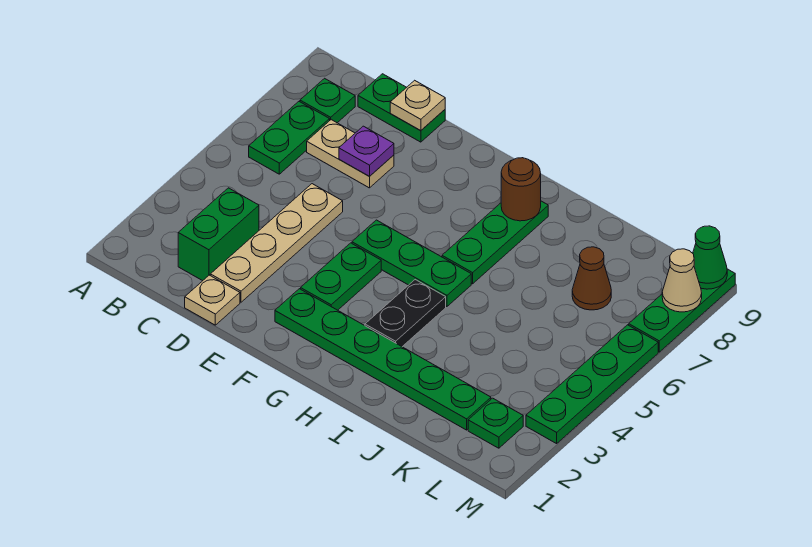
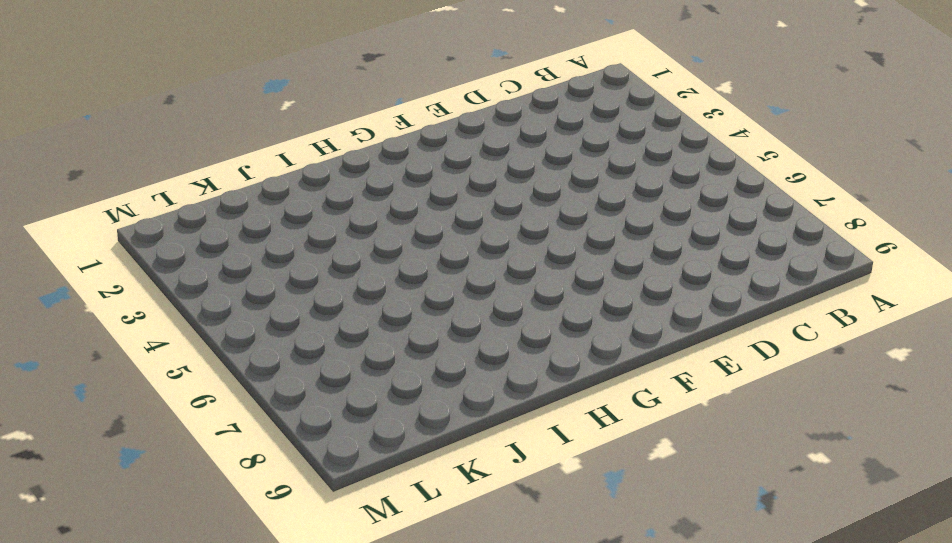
none -> green 1x2 plate [249,102,330,174]
none -> green 1x1 plate [300,78,355,123]
none -> green 1x2 brick [178,188,259,281]

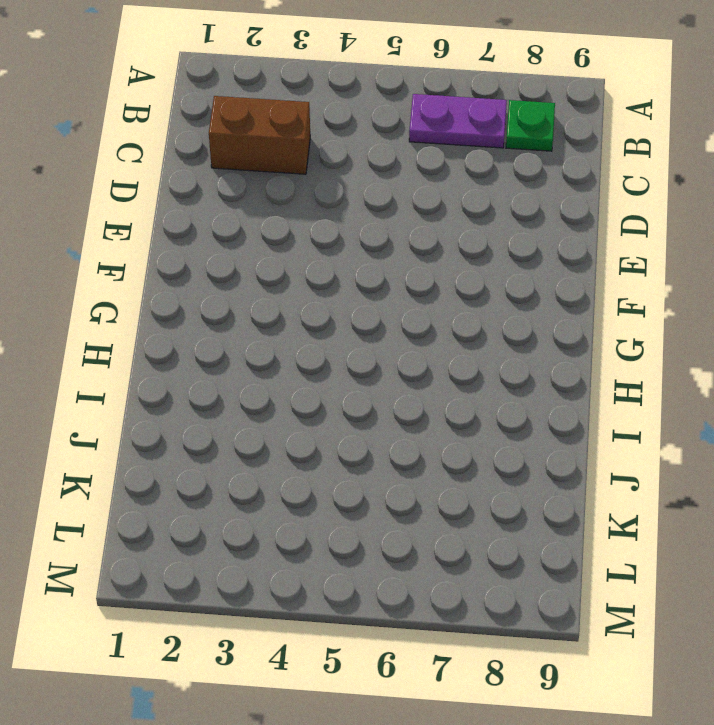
purple 1x2 plate [409,94,507,148] -> green 1x2 plate [249,102,330,174]
brown 1x2 brick [209,96,310,174] -> green 1x2 brick [178,188,259,281]
none -> tan 1x2 plate [307,120,394,188]
none -> green 1x2 plate [358,74,445,142]
none -> tan 1x1 plate [185,275,240,325]

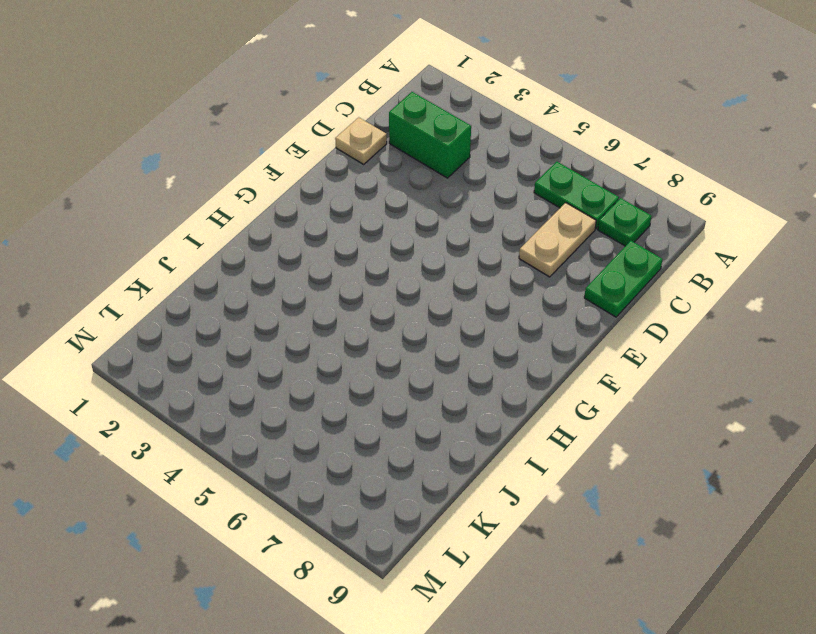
none -> tan 1x4 plate [210,184,343,302]
none -> green 1x6 plate [275,289,491,430]
none -> green 1x2 plate [301,243,381,310]

